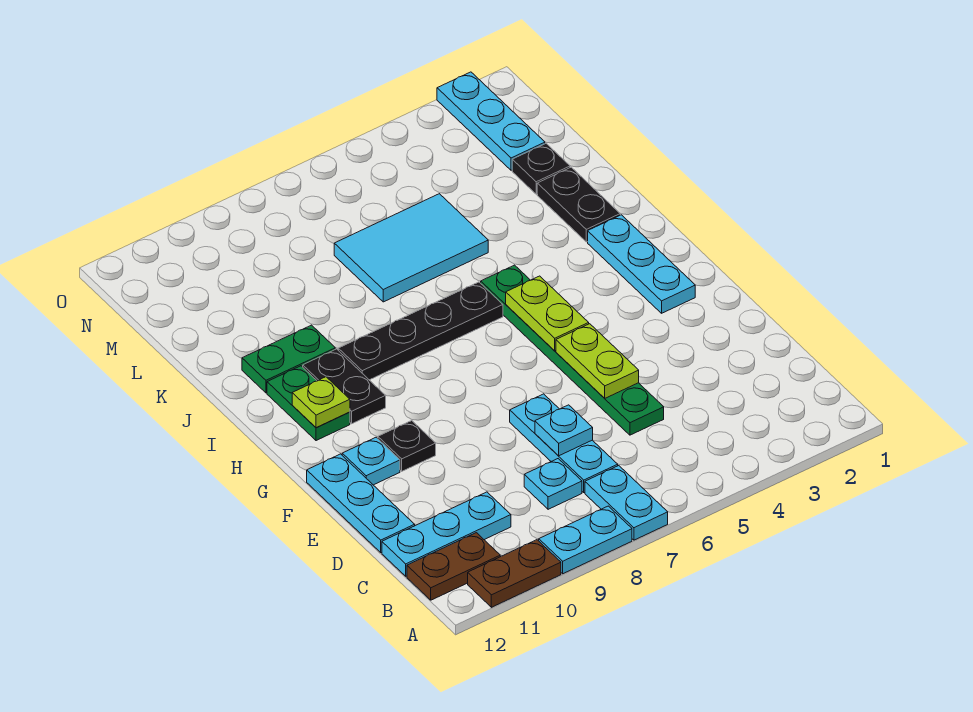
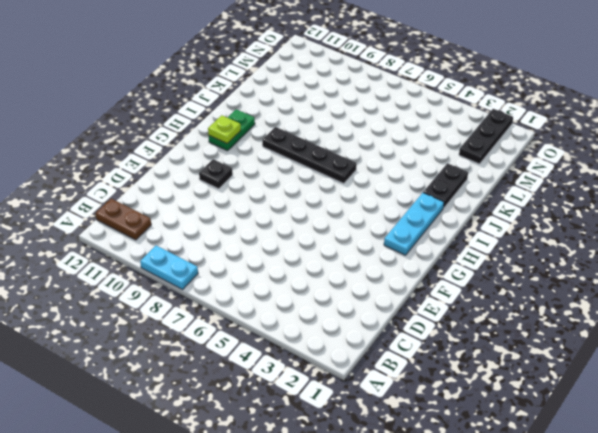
black 1x3 plate [459,109,513,164] -> cyan 1x3 plate [437,72,545,170]
none -> cyan 1x2 plate [585,466,668,540]
none -> brown 1x2 plate [468,540,561,607]
none -> cyan 1x3 plate [510,394,618,492]

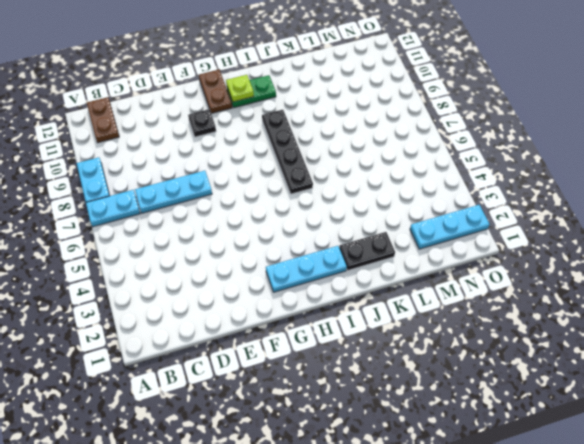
brown 1x2 plate [199,70,232,113] -> brown 1x2 plate moved to [468,540,561,607]
none -> cyan 1x1 plate [524,459,582,509]
none -> cyan 1x3 plate [382,492,511,576]
none -> green 1x6 plate [481,265,664,435]

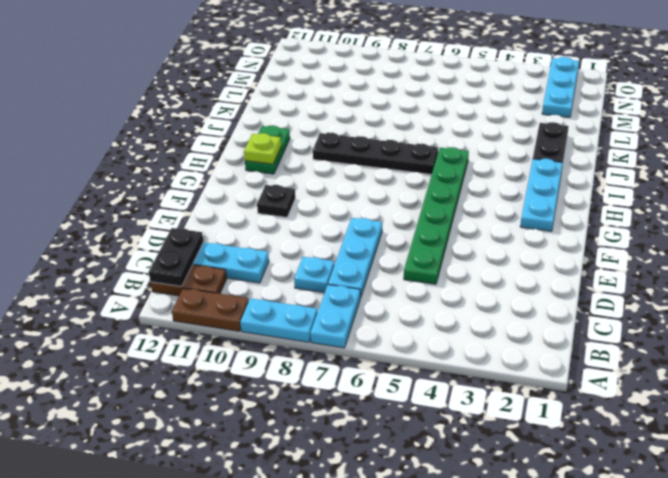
black 1x2 plate [149,228,203,286] -> black 1x2 plate moved to [303,349,386,424]
none -> cyan 1x3 plate [307,454,415,552]
none -> cyan 1x1 plate [342,437,400,485]
none -> green 1x2 plate [242,325,335,393]

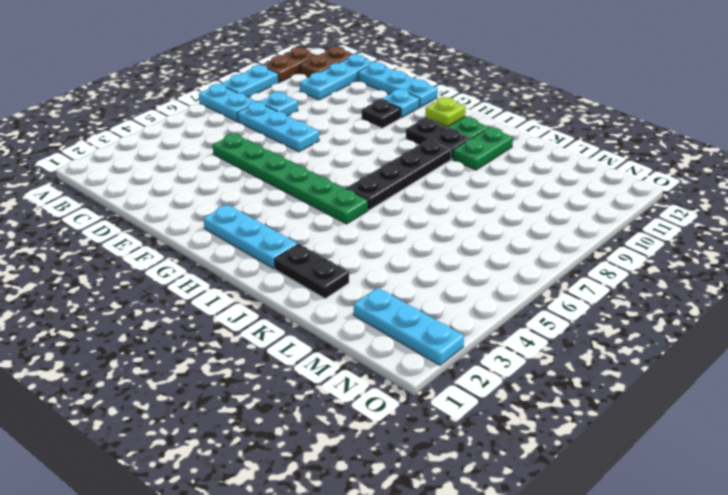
none -> cyan 2x3 tile [334,194,488,302]
none -> black 1x1 plate [512,144,570,194]
none -> cyan 1x1 plate [535,405,593,456]

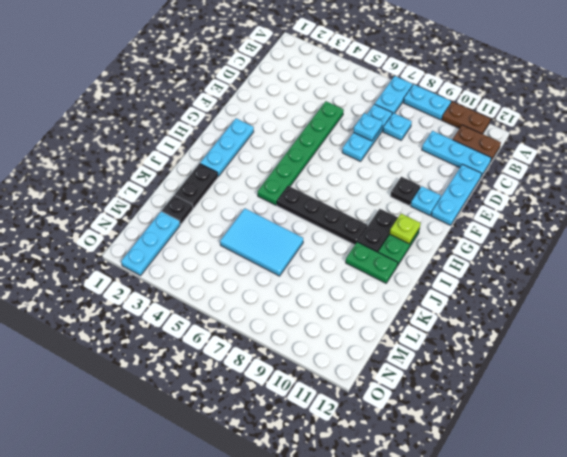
none -> lime 1x2 plate [556,324,639,398]
none -> lime 1x2 plate [506,276,589,351]

